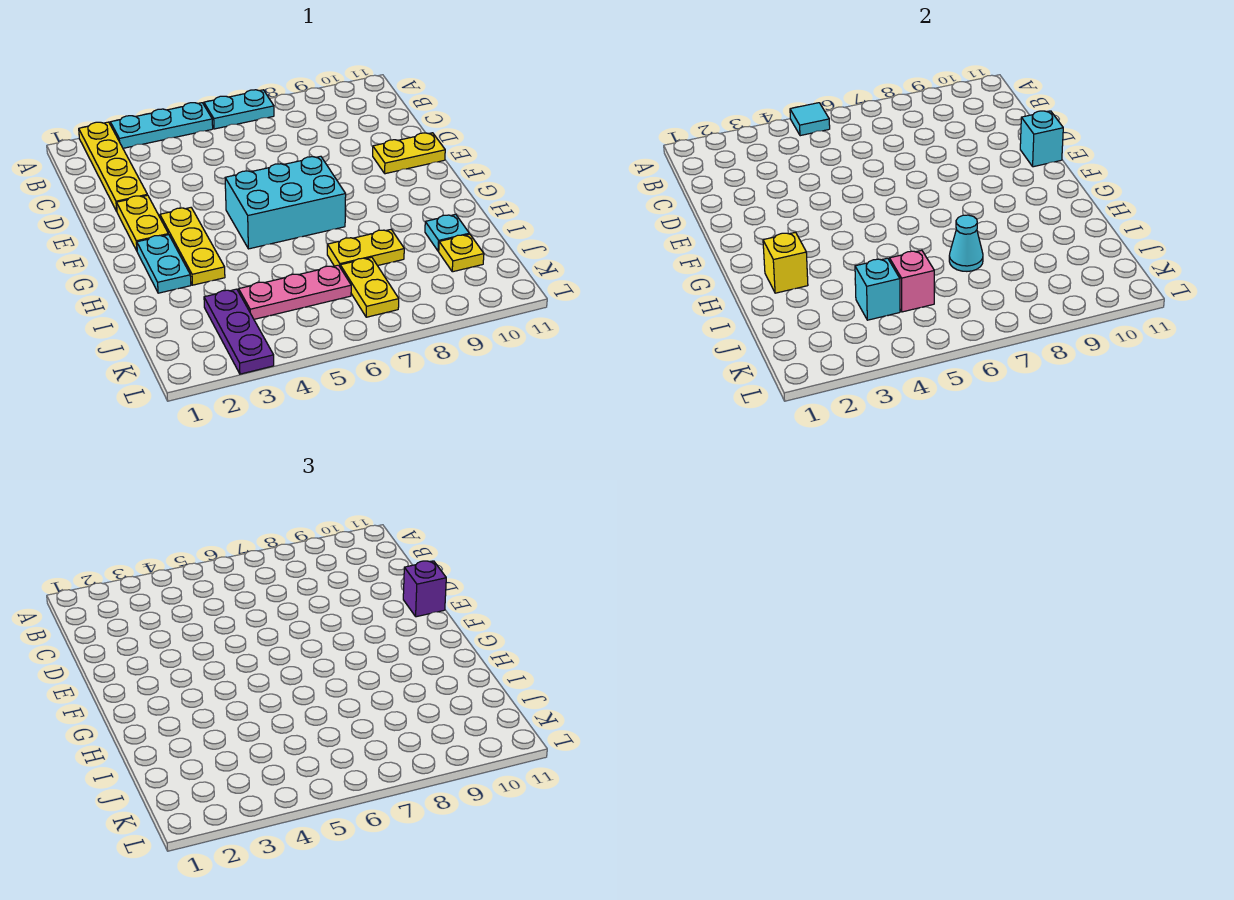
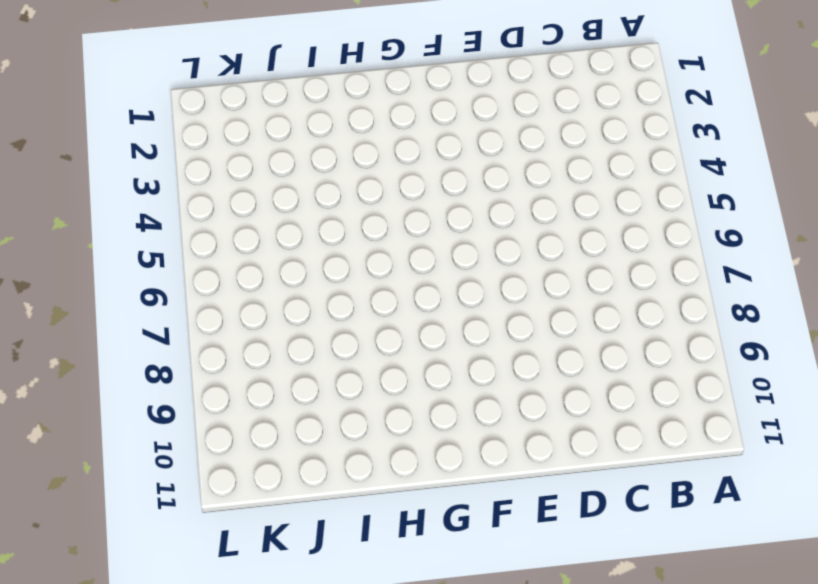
none -> yellow 1x4 plate [79,122,147,211]
none -> cyan 1x3 plate [110,103,213,148]
none -> cyan 1x2 plate [204,90,274,129]

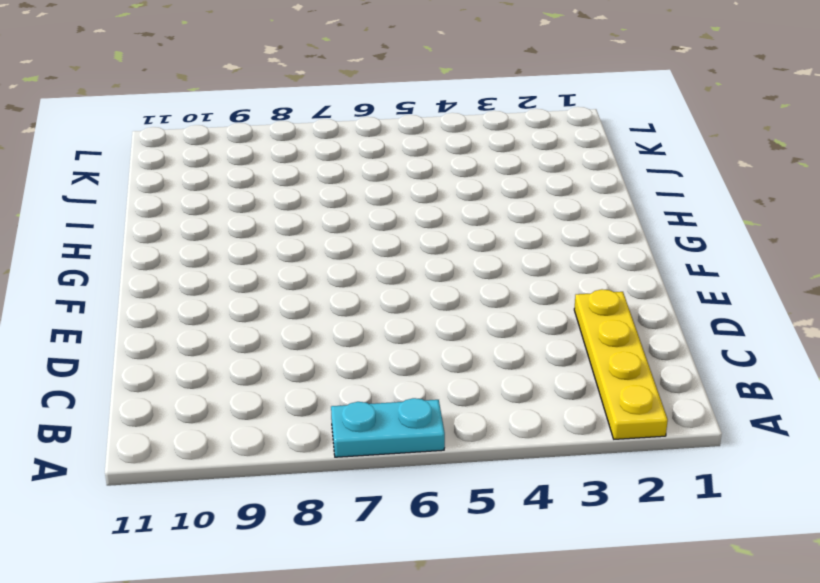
none -> cyan 1x3 plate [110,103,213,148]
none -> yellow 1x2 plate [117,195,168,251]
none -> yellow 1x2 plate [373,133,445,174]

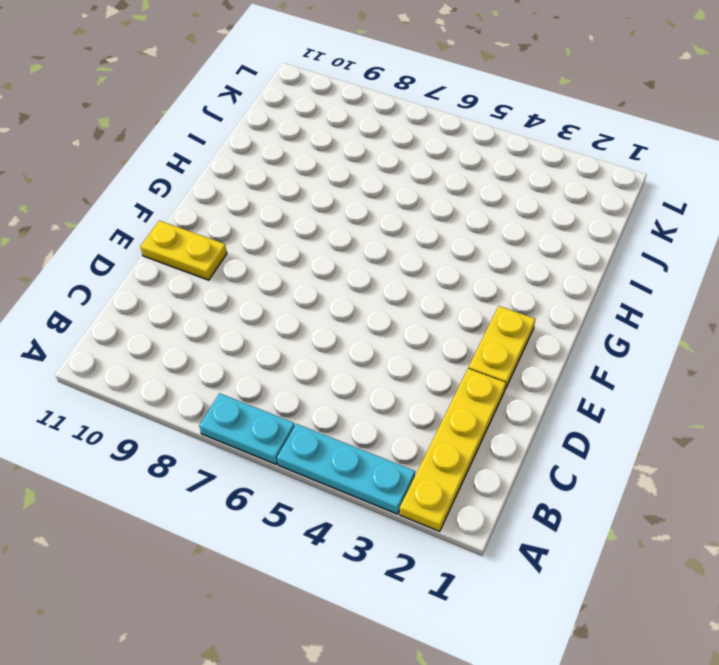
none -> yellow 1x3 plate [160,208,225,285]
none -> cyan 2x3 brick [225,156,346,249]
none -> cyan 1x2 plate [137,235,191,293]

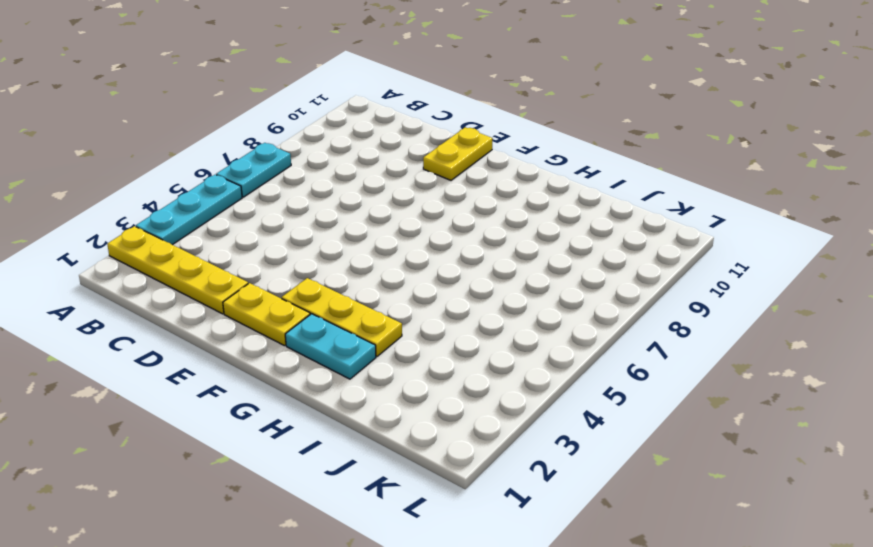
none -> cyan 2x3 brick [225,156,346,249]
none -> yellow 1x2 plate [327,230,404,266]
none -> cyan 1x1 plate [425,214,469,251]

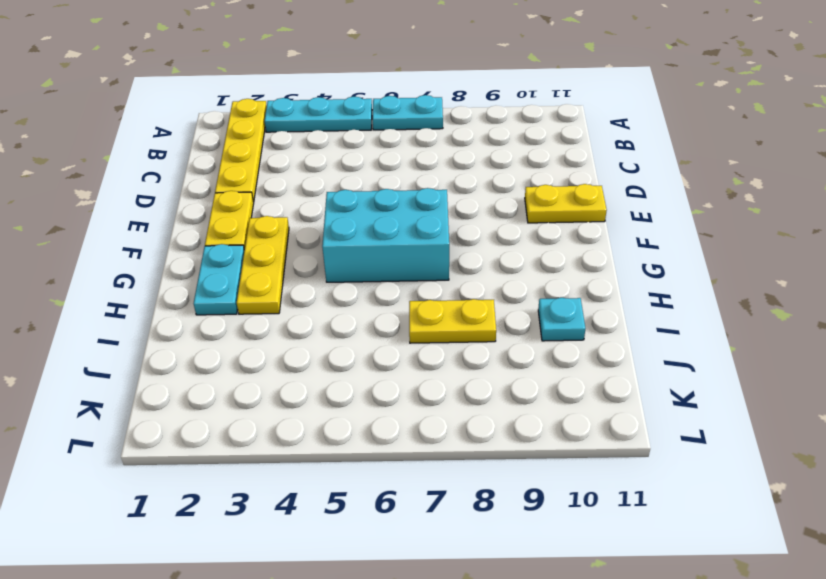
none -> purple 1x3 plate [204,289,274,374]
none -> pink 1x3 plate [239,265,351,319]
none -> yellow 1x2 plate [340,257,399,317]

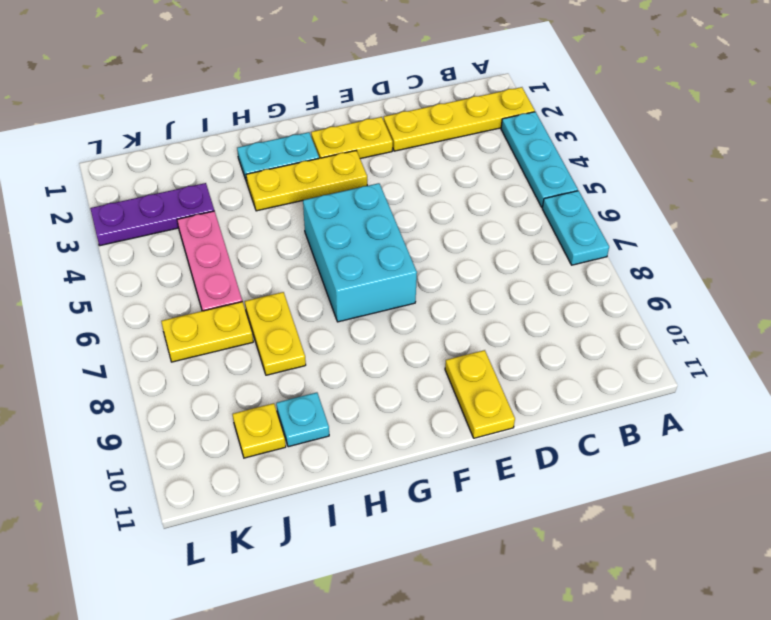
none -> cyan 1x1 tile [790,103,830,136]
none -> cyan 1x1 brick [1020,111,1063,167]
none -> yellow 1x1 brick [763,232,808,293]

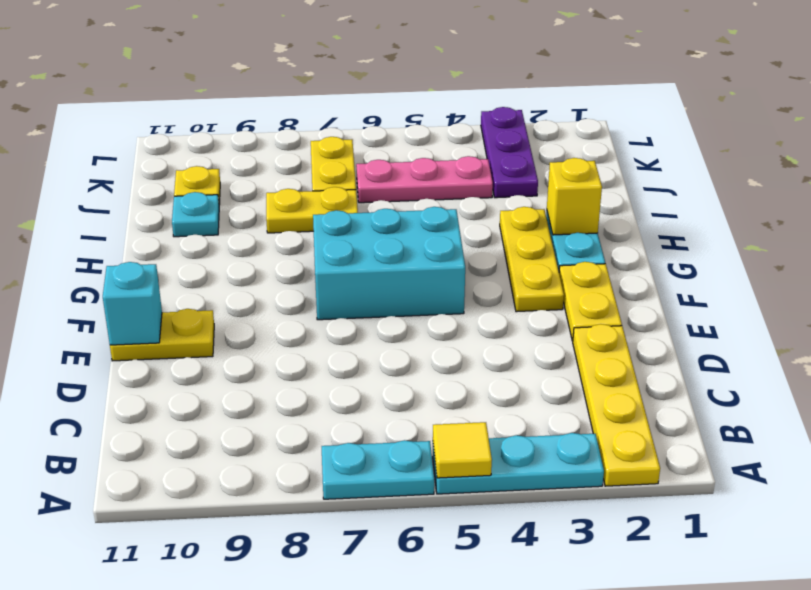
yellow 1x1 tile [433,422,492,478] -> cyan 1x1 tile [790,103,830,136]
none -> cyan 1x1 cone [949,215,983,271]
none -> cyan 1x1 brick [855,258,900,320]
none -> pink 1x1 brick [890,250,934,312]

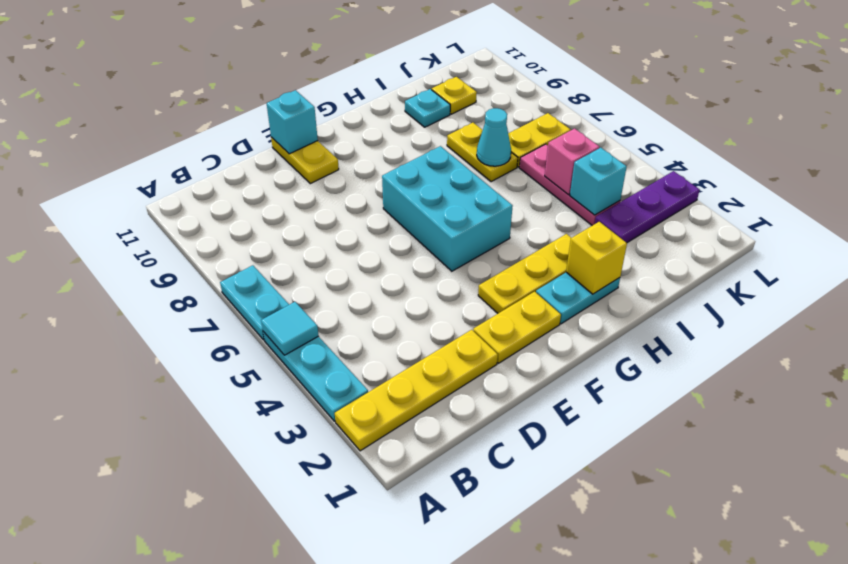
none -> purple 1x1 brick [403,561,446,617]

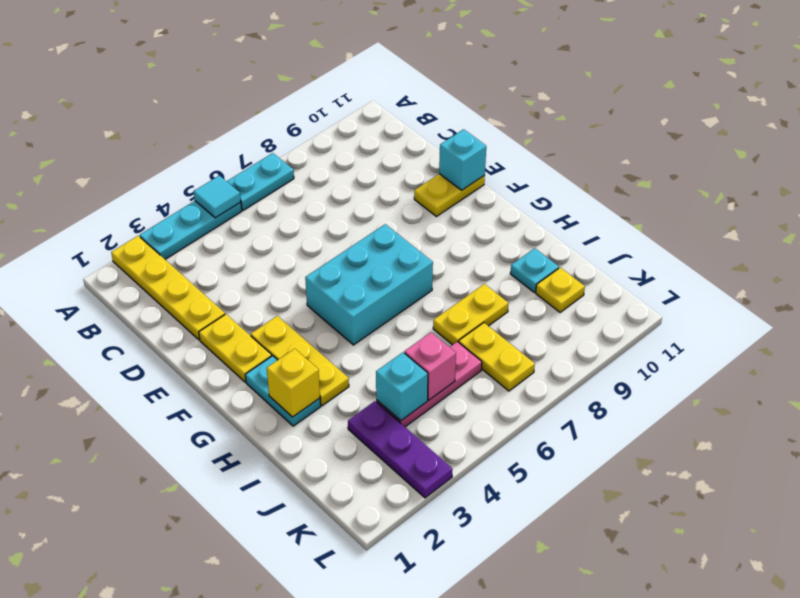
none -> cyan 1x1 cone [949,215,983,271]
none -> purple 1x1 brick [403,561,446,617]

